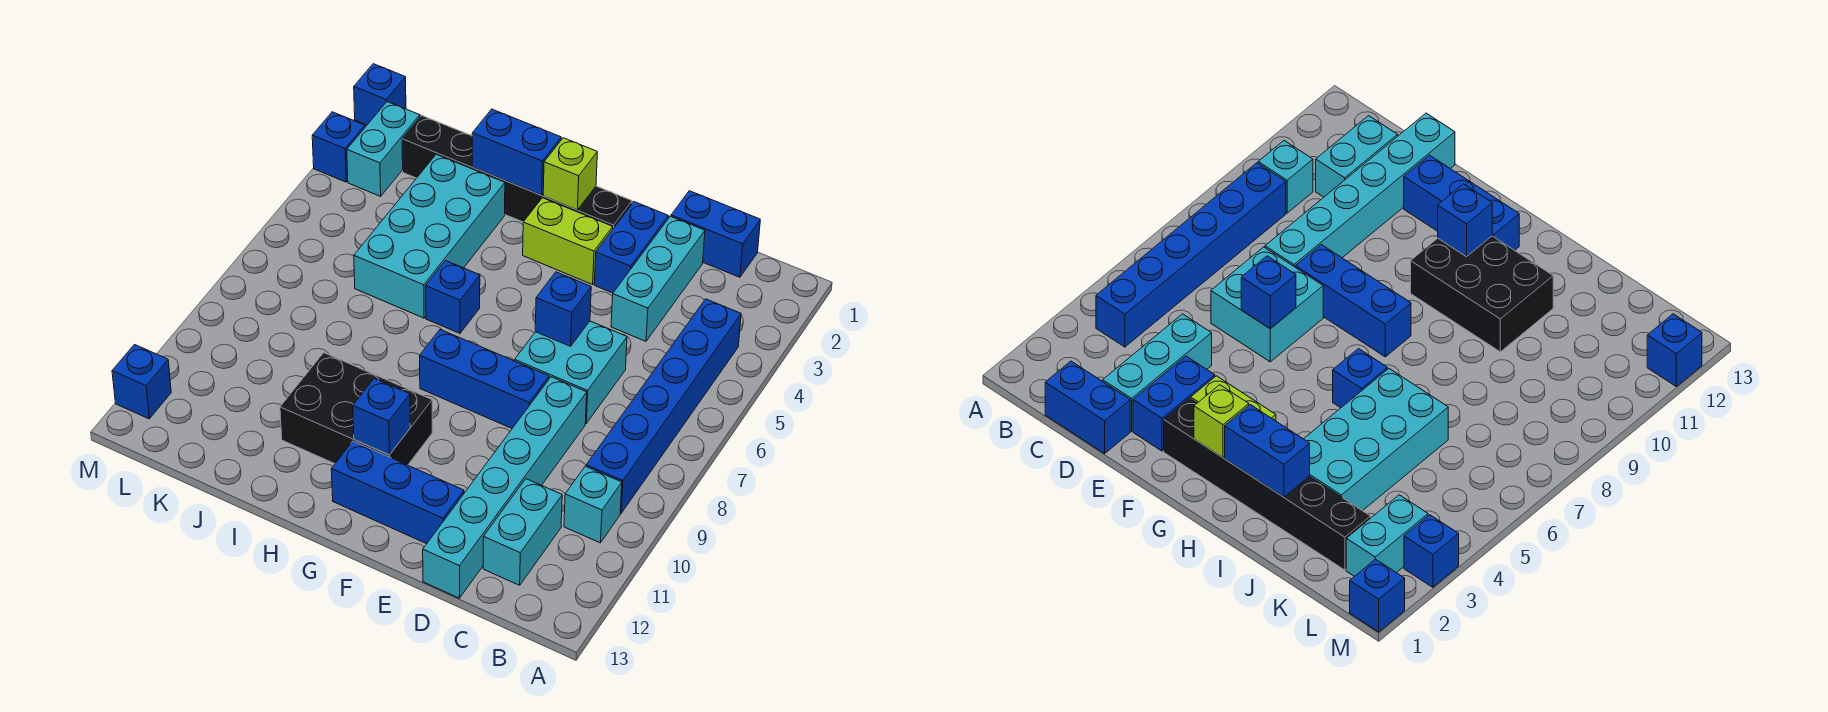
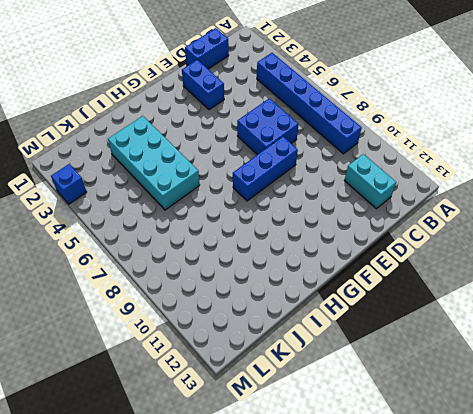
blue 2x2 brick [237,98,299,155] -> cyan 2x2 brick [515,321,627,423]
none -> cyan 1x1 brick [564,466,622,543]
none -> cyan 1x3 brick [611,216,705,341]
none -> cyan 1x6 brick [423,377,587,598]

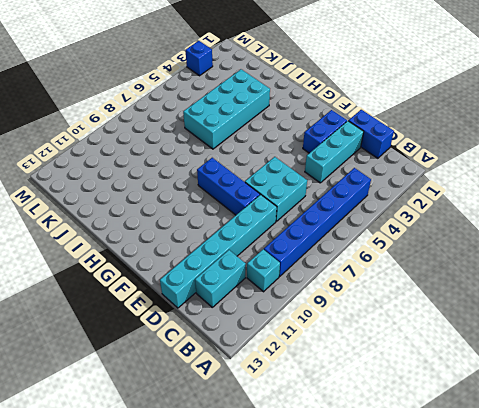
none -> blue 1x3 brick [331,441,464,544]
none -> black 1x6 brick [402,116,632,228]
none -> lime 1x2 brick [523,198,613,284]

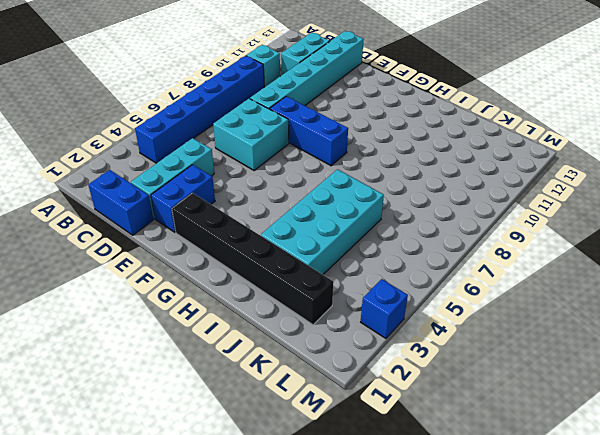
none -> blue 1x3 brick [331,441,464,544]
none -> lime 1x2 brick [523,198,613,284]
none -> black 2x3 brick [280,353,432,465]

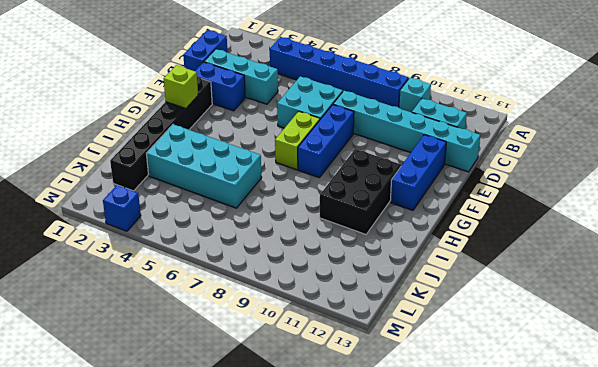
lime 1x2 brick [275,111,320,170] -> lime 1x2 brick moved to [523,198,613,284]
none -> blue 1x1 brick [426,261,480,333]
none -> cyan 1x2 brick [347,102,420,196]
none -> blue 1x1 brick [354,64,406,125]

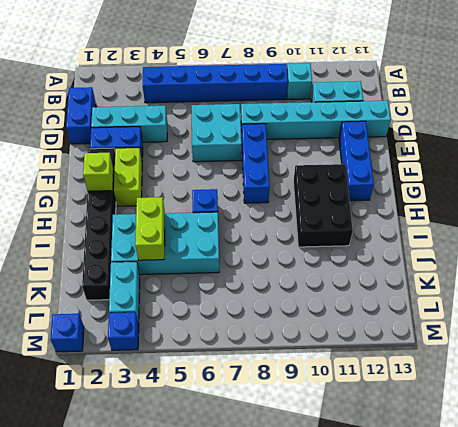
lime 1x2 brick [135,197,165,260] -> none
cyan 1x2 brick [109,262,140,324] -> cyan 1x2 brick turned to [347,102,420,196]
none -> blue 1x1 brick [112,345,171,419]
none -> blue 1x1 brick [535,272,591,346]
none -> blue 1x1 brick [353,378,410,455]

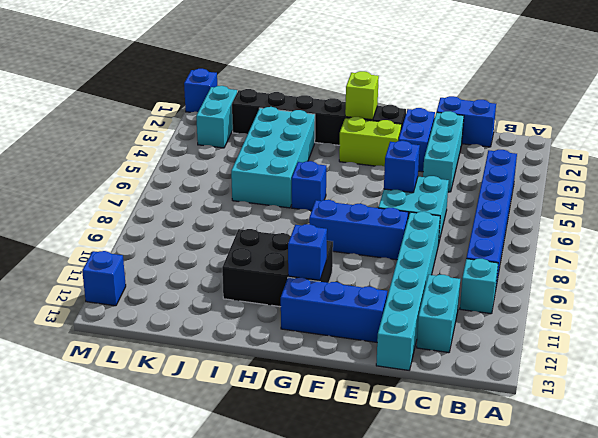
none -> blue 1x1 brick [312,112,365,182]
none -> blue 1x2 brick [472,109,561,195]

